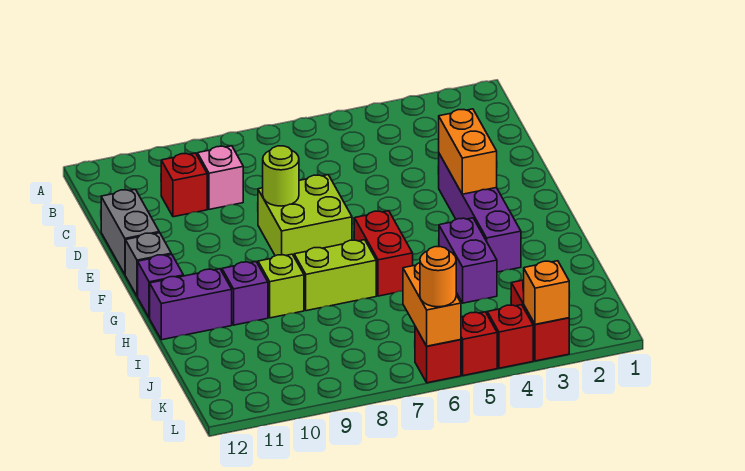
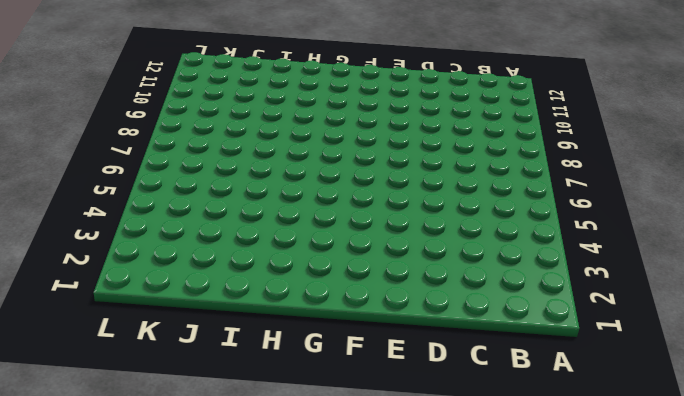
none -> pink 1x1 brick [198,146,243,209]
none -> red 1x1 brick [161,153,207,217]
none -> grey 1x2 brick [101,189,159,274]

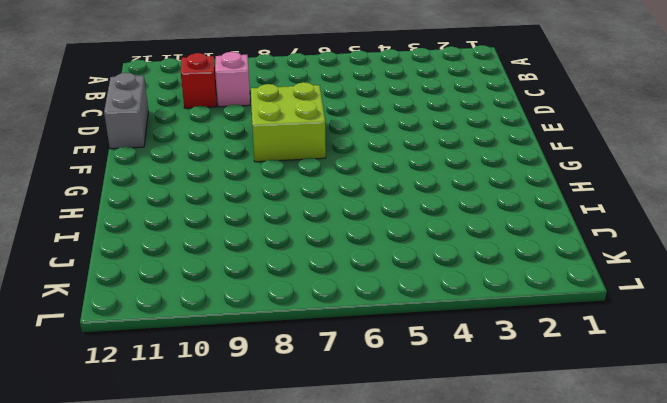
none -> purple 1x4 brick [438,154,521,272]
none -> grey 1x1 brick [125,233,171,296]
none -> red 1x2 brick [354,211,413,296]

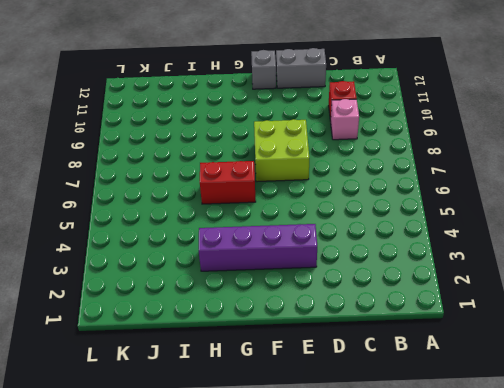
none -> purple 1x1 brick [138,254,184,318]
none -> purple 1x2 brick [439,218,497,303]
none -> lime 1x2 brick [294,240,376,311]

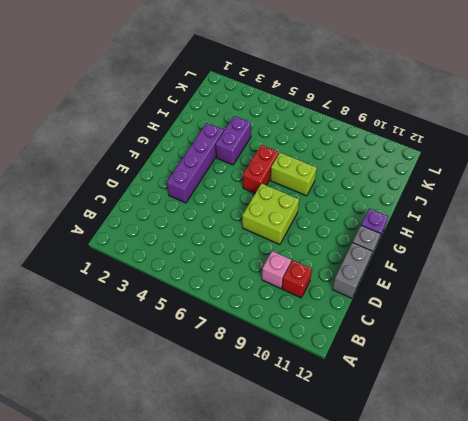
none -> lime 1x1 brick [258,254,304,318]
none -> purple 1x1 brick [222,262,268,325]
none -> purple 1x2 brick [150,269,232,340]

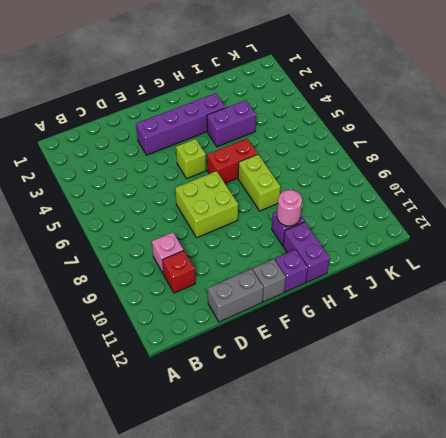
lime 1x1 brick [176,139,206,178] -> lime 1x1 brick moved to [258,254,304,318]
pink 1x1 round brick [277,190,302,226] -> none
none -> red 1x2 brick [511,280,569,361]
none -> red 1x1 brick [487,305,533,368]
none -> red 1x1 brick [461,312,497,376]

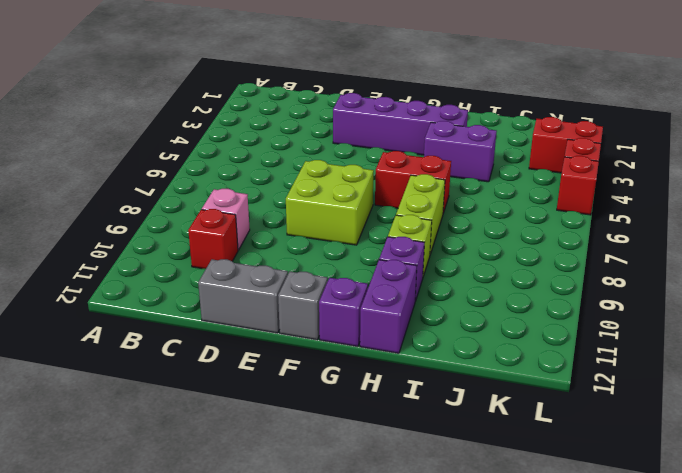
none -> red 1x1 brick [415,327,461,383]
none -> orange 1x2 brick [439,109,497,194]
none -> lime 1x1 round brick [263,146,299,206]

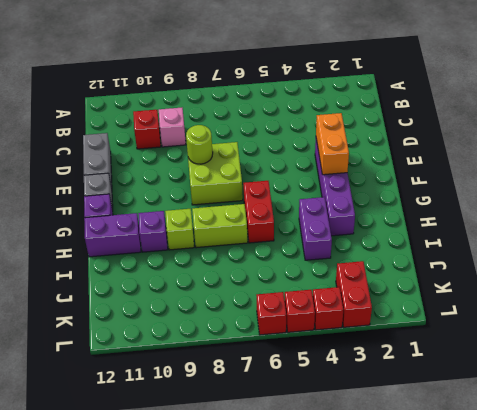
none -> orange 1x2 brick [403,263,461,346]
none -> orange 1x1 brick [524,261,569,324]
none -> orange 1x1 round brick [420,247,456,307]

